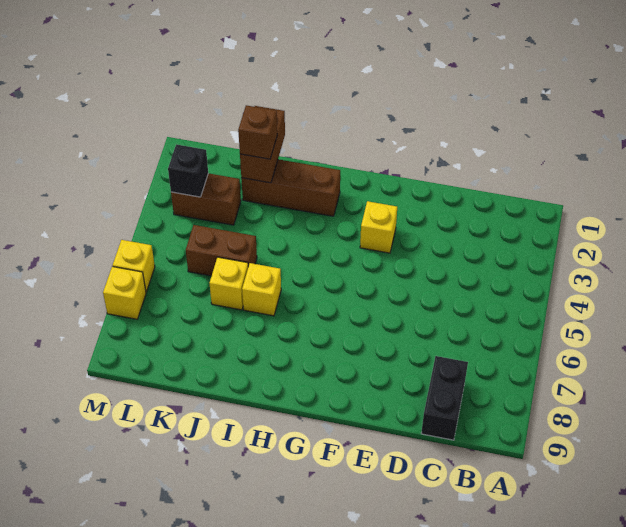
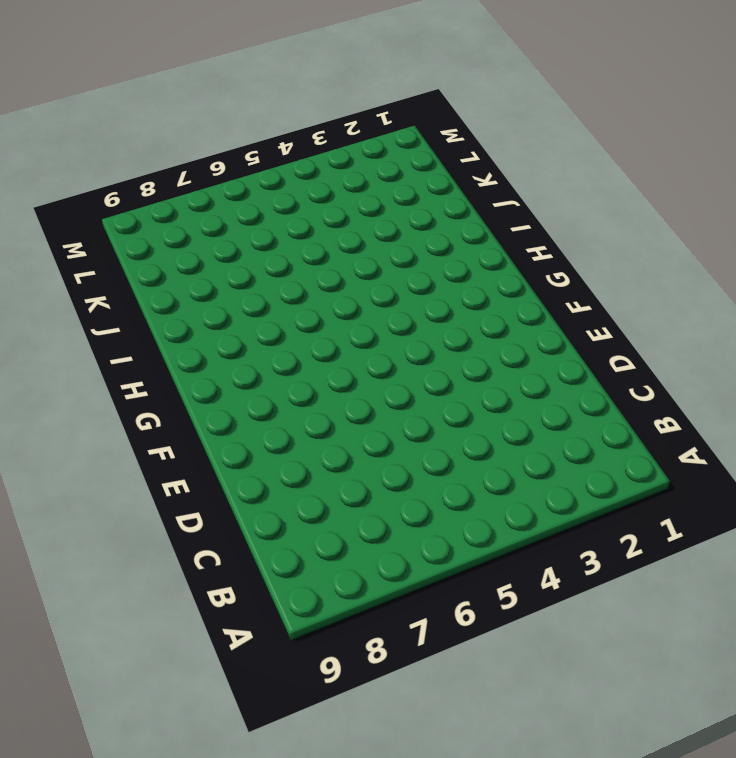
none -> black 1x2 brick [421,356,468,440]
none -> yellow 1x1 brick [360,201,397,253]
none -> brown 1x3 brick [241,159,340,216]

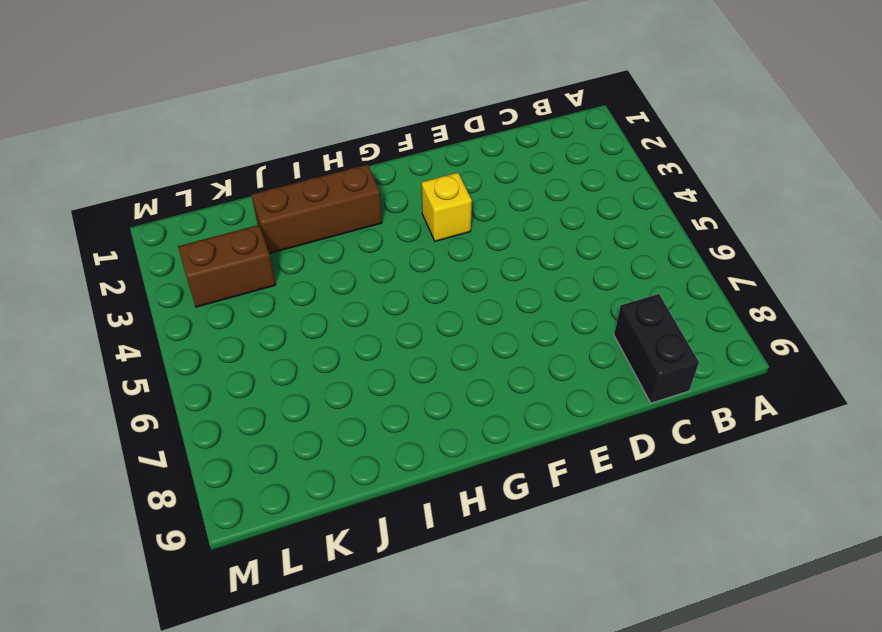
none -> yellow 1x1 brick [242,263,281,316]
none -> brown 1x2 brick [186,225,257,276]
none -> yellow 1x1 brick [209,257,248,310]

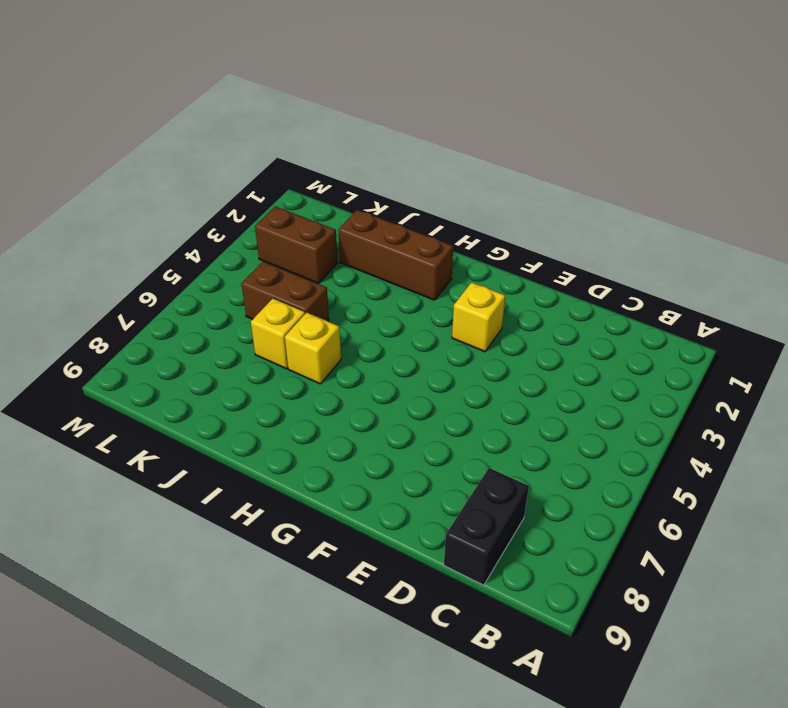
none -> yellow 1x1 brick [113,240,155,292]
none -> yellow 1x1 brick [103,266,146,319]
none -> brown 1x2 brick [240,106,285,183]

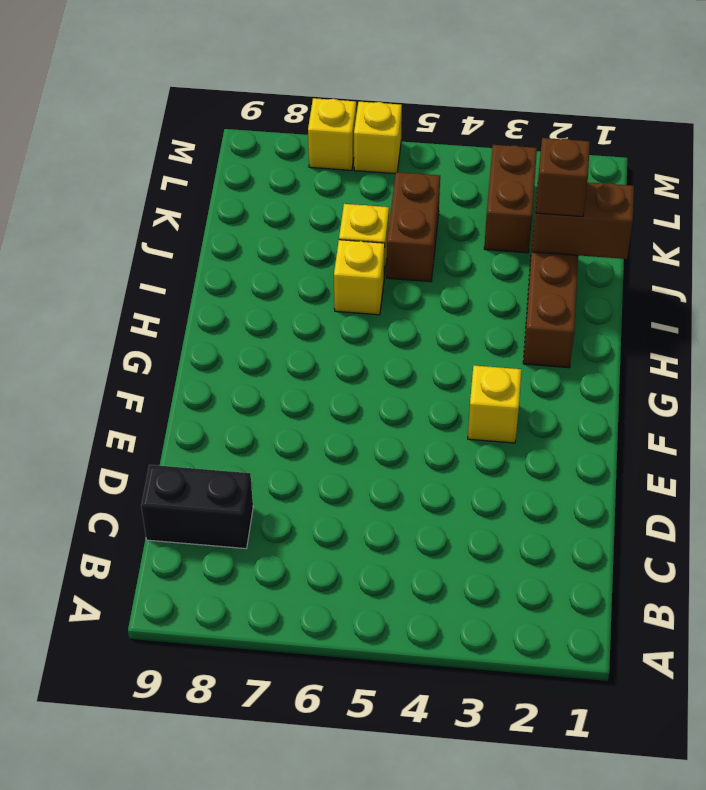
none -> black 1x1 brick [168,144,208,197]

